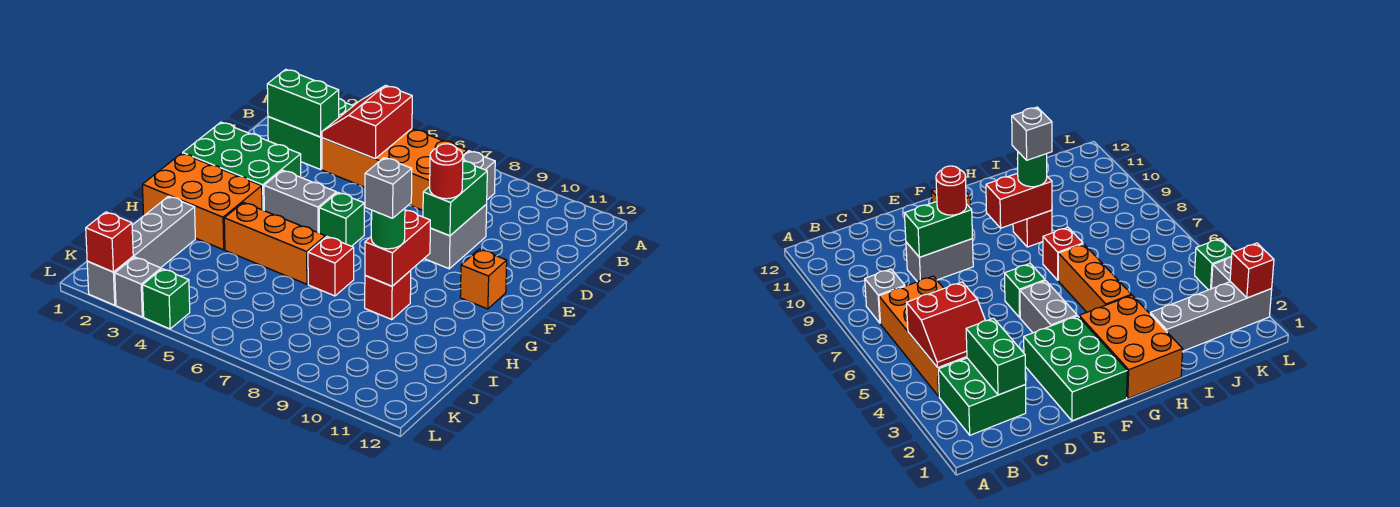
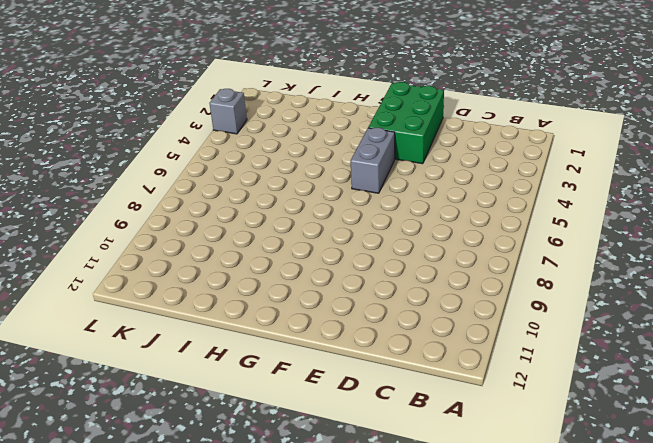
none -> green 2x2 brick [268,99,353,169]
none -> orange 2x4 brick [322,129,467,210]
none -> grey 1x1 brick [463,151,495,200]

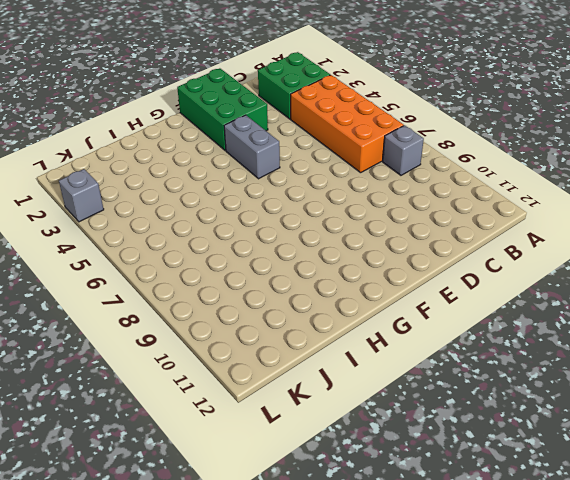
none -> grey 1x2 brick [424,204,487,269]
none -> green 1x1 brick [319,193,364,246]
none -> orange 1x1 brick [460,249,507,309]

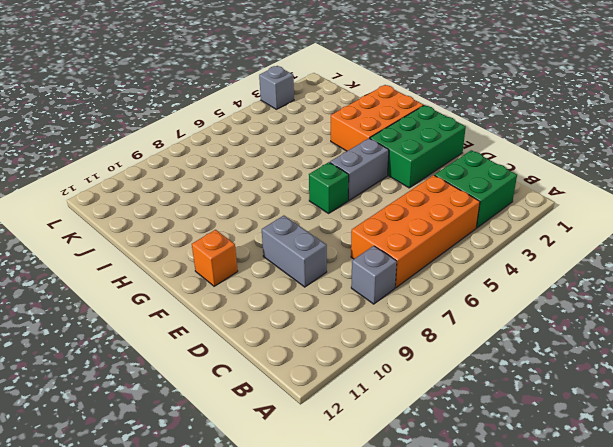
none -> orange 1x3 brick [224,202,325,284]
none -> red 1x1 brick [308,237,354,296]
none -> red 1x1 brick [365,271,411,320]

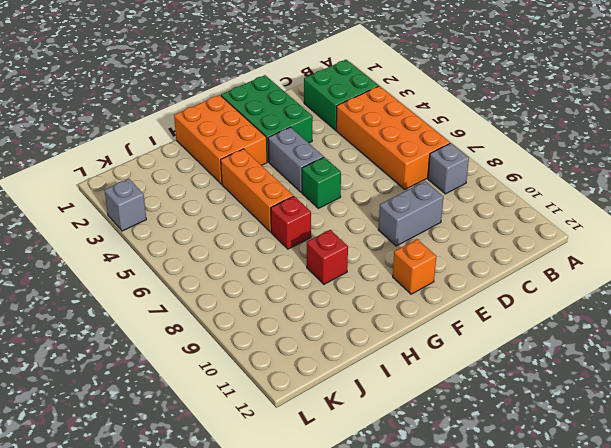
none -> grey 1x4 brick [87,196,195,305]
none -> green 1x1 brick [143,269,190,329]
none -> red 2x2 slope [322,85,412,159]

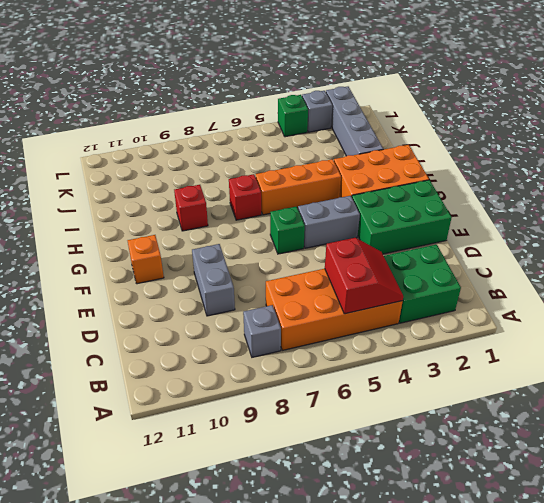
none -> green 1x2 brick [267,69,339,137]
none -> green 1x2 brick [423,161,487,236]
none -> red 1x2 brick [365,210,430,286]

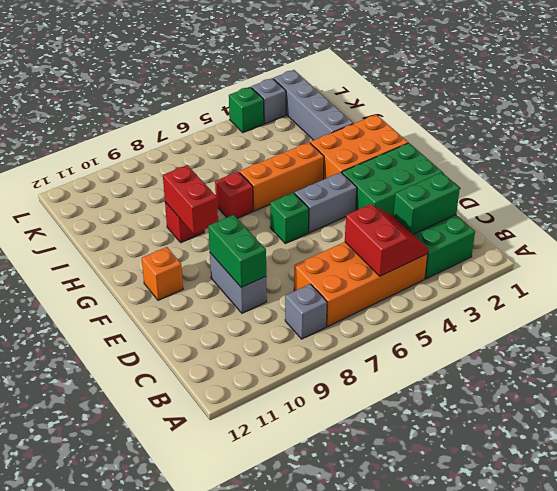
none -> red 1x1 brick [86,212,133,272]
none -> red 1x1 round brick [430,144,463,199]
none -> green 1x1 round brick [371,208,405,249]

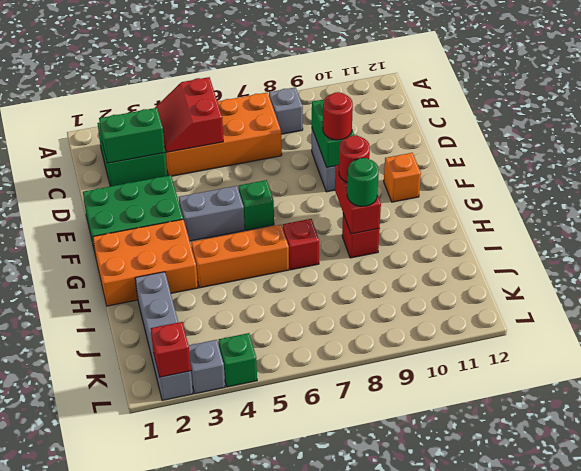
red 1x1 round brick [339,136,370,182] -> none
none -> grey 1x1 brick [365,158,412,218]

